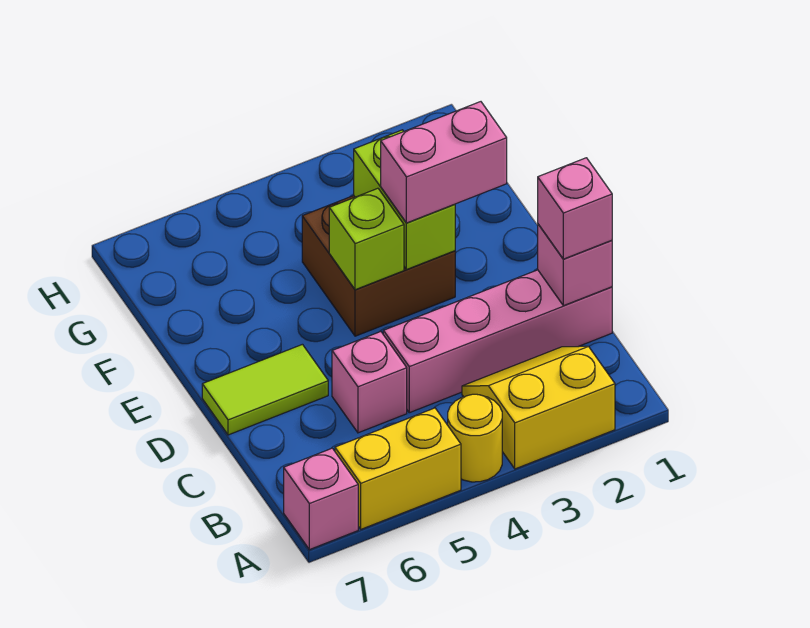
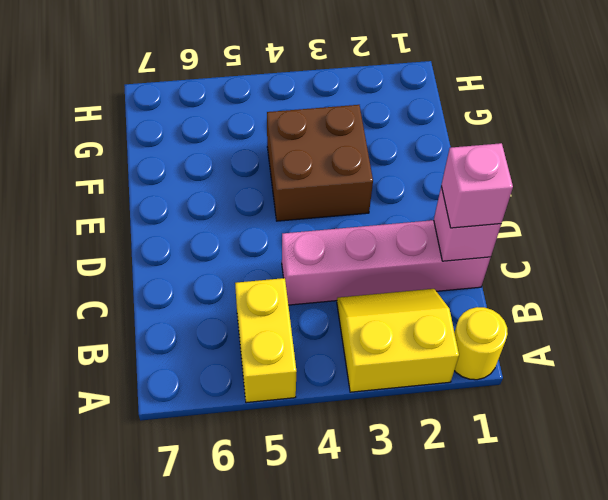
yellow 1x1 round brick [454,307,508,380] -> yellow 1x1 round brick moved to [448,394,502,482]
yellow 1x2 brick [235,278,297,403] -> yellow 1x2 brick turned to [335,408,461,529]
none -> pink 1x1 brick [284,448,358,550]
none -> pink 1x1 brick [332,332,407,433]
none -> lime 1x2 tile [202,344,328,435]

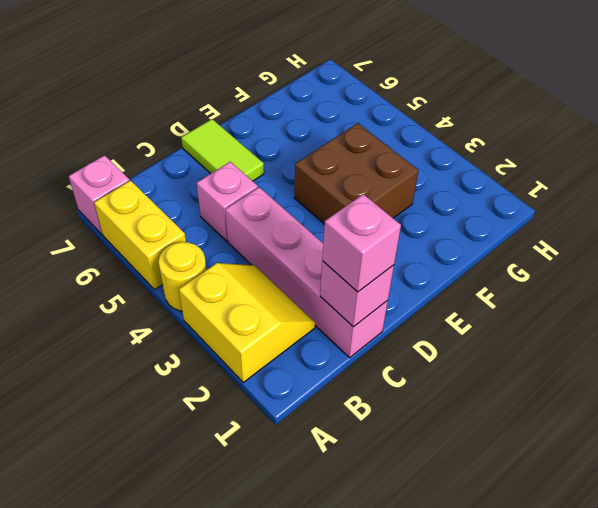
none -> lime 1x2 brick [354,130,455,270]
none -> lime 1x1 brick [329,188,404,290]
none -> pink 1x2 brick [381,102,507,223]

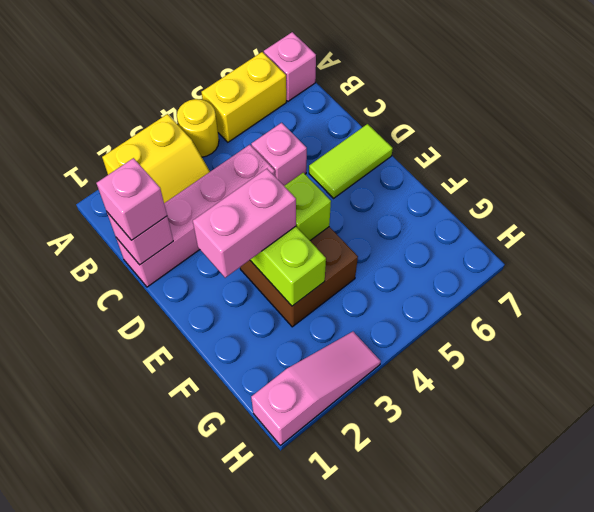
pink 1x3 slope [251,332,381,445] -> none

